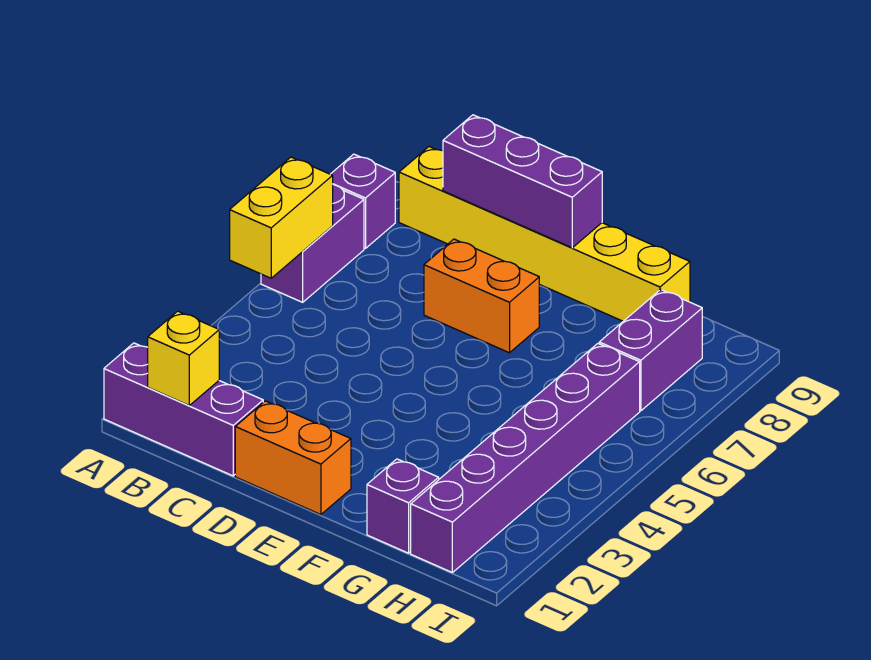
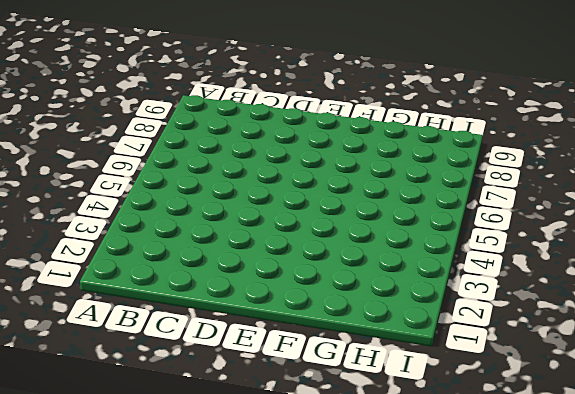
none -> purple 1x3 brick [104,343,263,476]
none -> purple 1x2 brick [261,185,364,302]
none -> purple 1x1 brick [331,154,396,248]

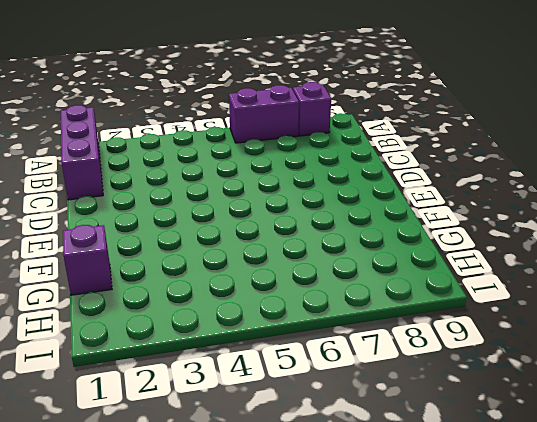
none -> yellow 1x6 brick [399,147,690,321]
none -> orange 1x2 brick [235,401,351,515]
none -> orange 1x2 brick [424,239,539,353]

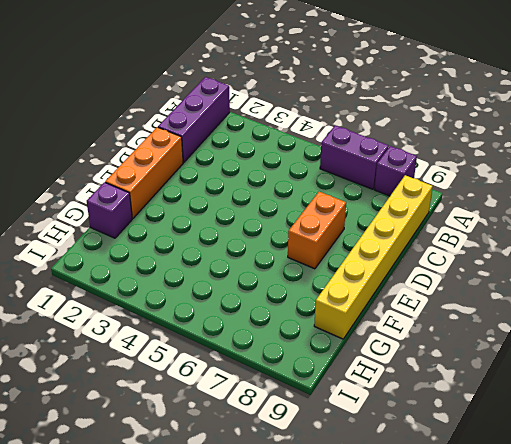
orange 1x3 brick [105,127,183,218] -> orange 1x2 brick [235,401,351,515]
none -> purple 1x6 brick [411,344,640,572]
none -> purple 1x2 brick [599,289,702,411]
none -> yellow 1x2 brick [230,157,333,278]

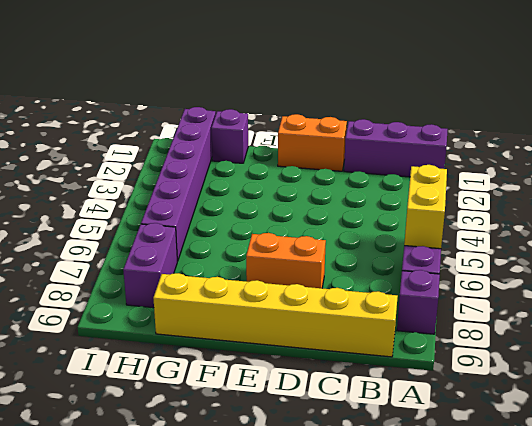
none -> yellow 1x1 brick [148,311,219,405]
none -> purple 1x3 brick [443,115,602,248]

